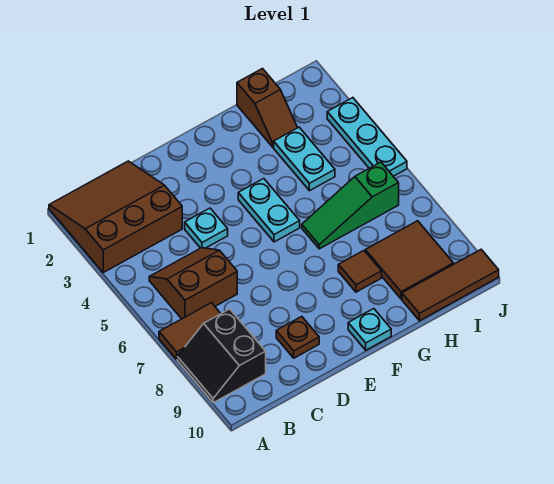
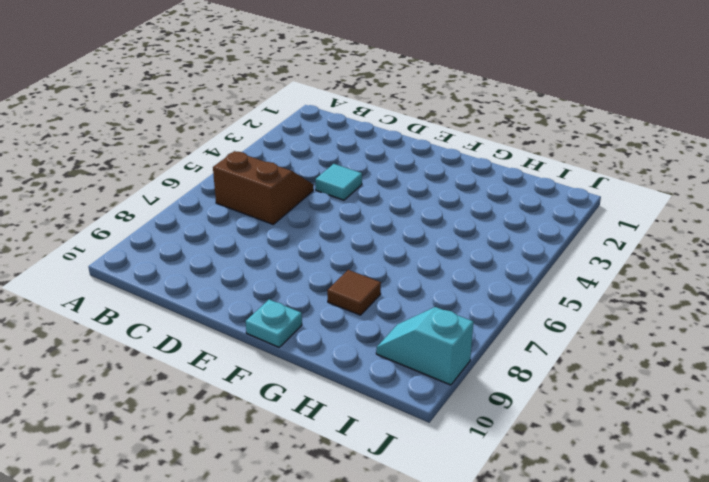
cyan 1x1 tile [315,164,362,200] -> cyan 1x1 plate [185,208,228,248]
cyan 1x2 slope [376,307,473,385] -> brown 2x2 tile [365,221,454,299]
none -> brown 3x3 slope [49,161,182,272]
none -> brown 1x2 tile [159,303,221,359]
none -> black 2x2 slope [177,309,266,403]

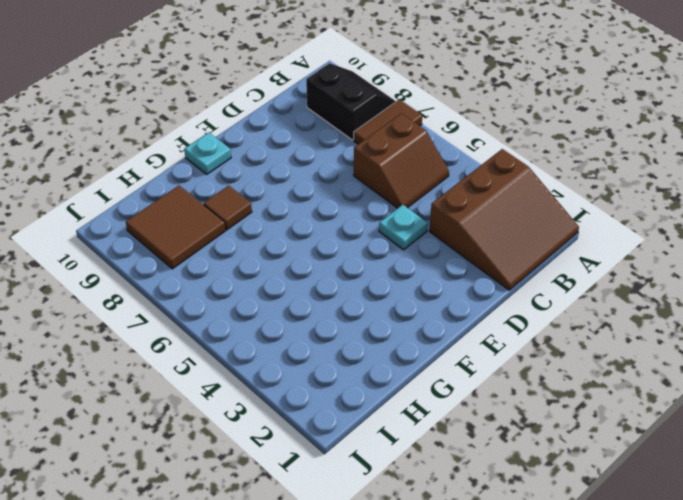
none -> brown 1x1 plate [276,317,319,358]
none -> cyan 1x2 plate [238,179,300,242]
none -> green 1x3 slope [302,162,399,249]

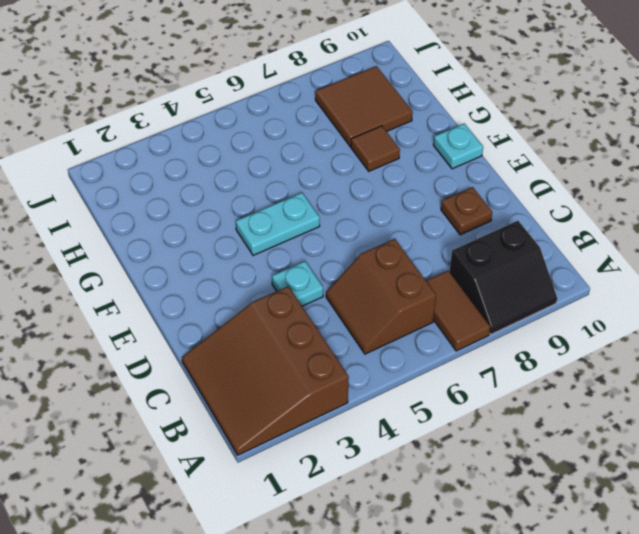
none -> green 1x3 slope [302,162,399,249]
none -> brown 1x2 slope [237,69,298,147]
none -> cyan 1x2 plate [274,127,335,191]

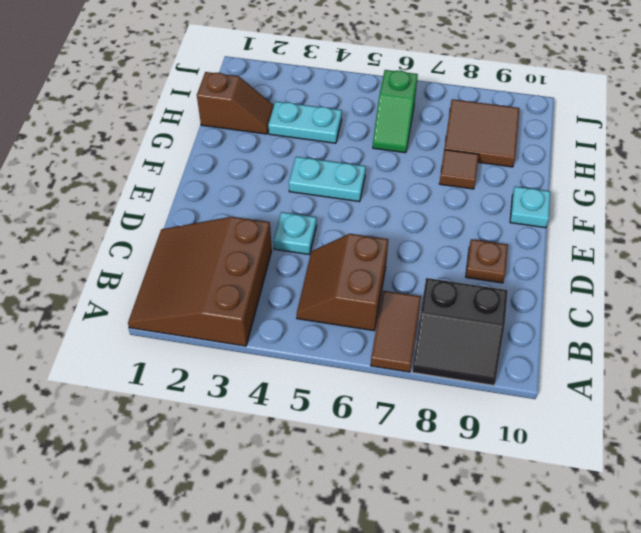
green 1x2 slope [373,70,418,153] -> green 1x3 slope [302,162,399,249]
none -> brown 1x3 tile [402,250,499,321]
none -> cyan 1x3 plate [327,98,407,176]

